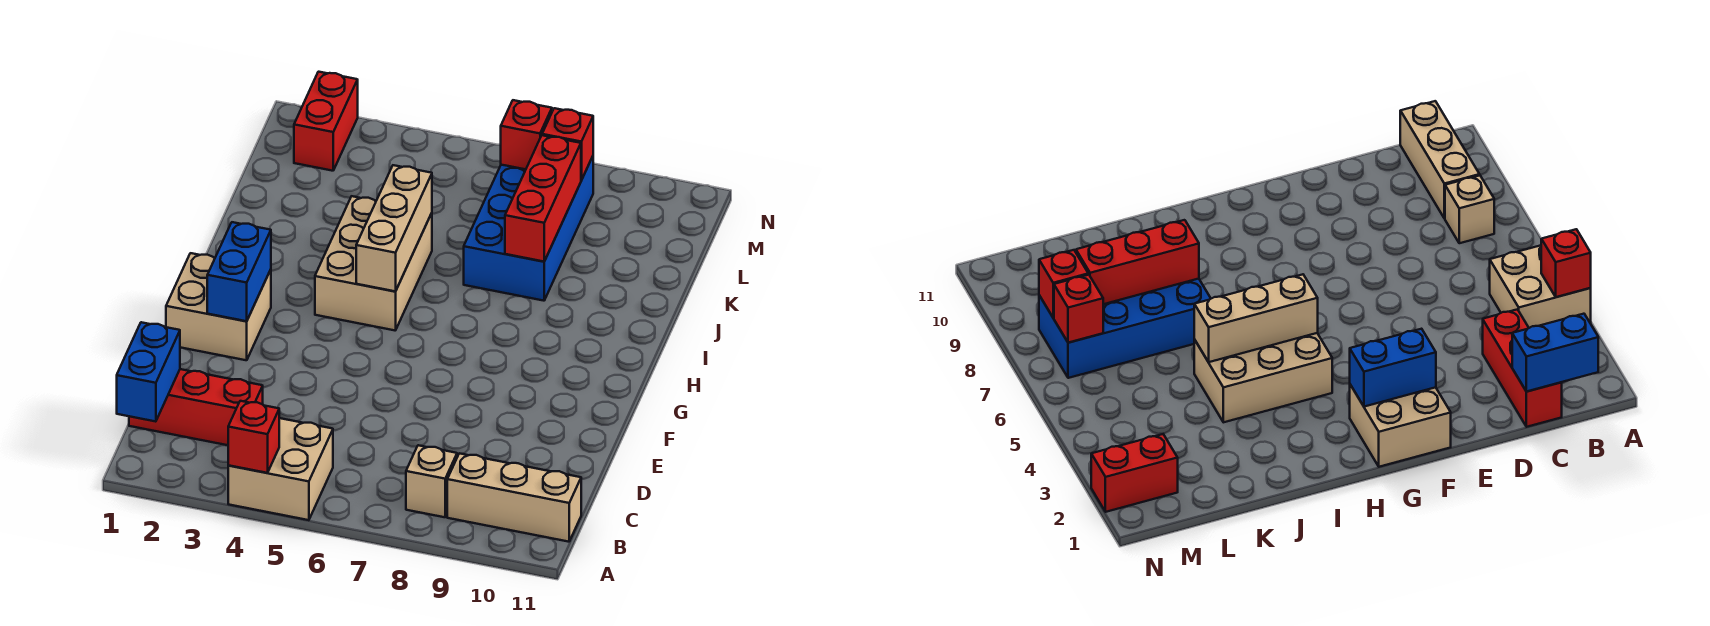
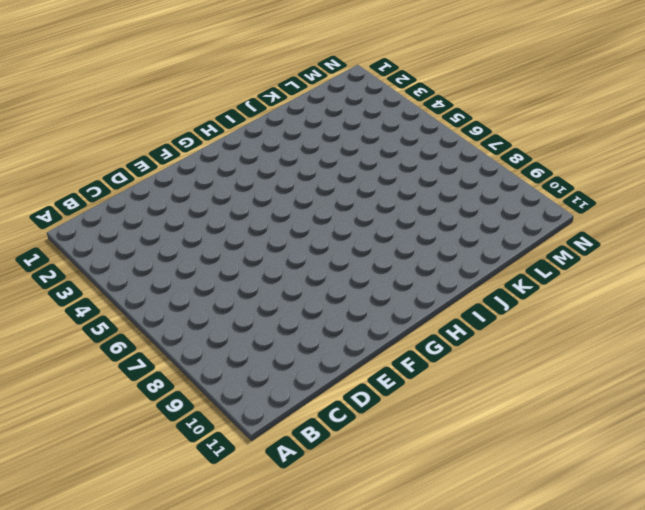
none -> tan 2x2 brick [228,418,333,520]
none -> tan 1x1 brick [406,445,457,517]
none -> tan 1x3 brick [447,453,581,542]

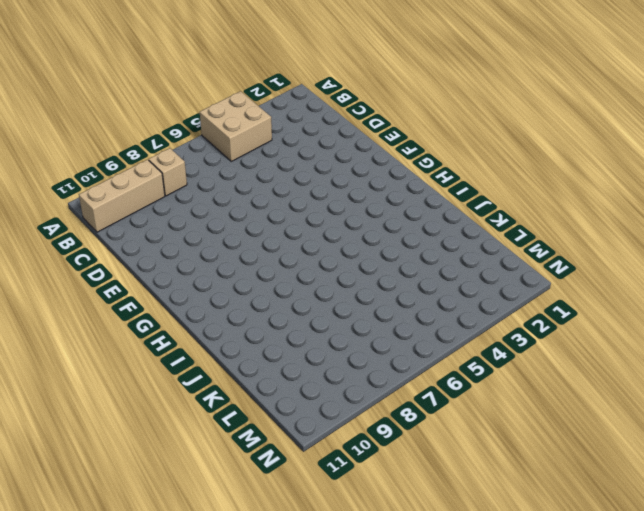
none -> red 1x3 brick [129,369,263,445]
none -> tan 2x2 brick [166,253,271,360]
none -> tan 2x3 brick [315,196,432,330]

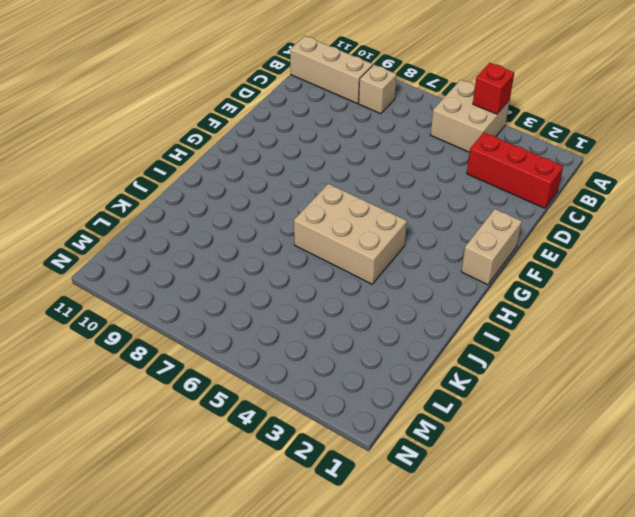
tan 1x2 brick [461,209,522,285] -> tan 2x2 brick [166,253,271,360]
tan 2x3 brick [294,184,407,284] -> tan 2x3 brick turned to [315,196,432,330]
none -> blue 2x4 brick [464,156,593,301]
none -> red 1x2 brick [294,72,358,171]
none -> blue 1x2 brick [117,322,180,422]

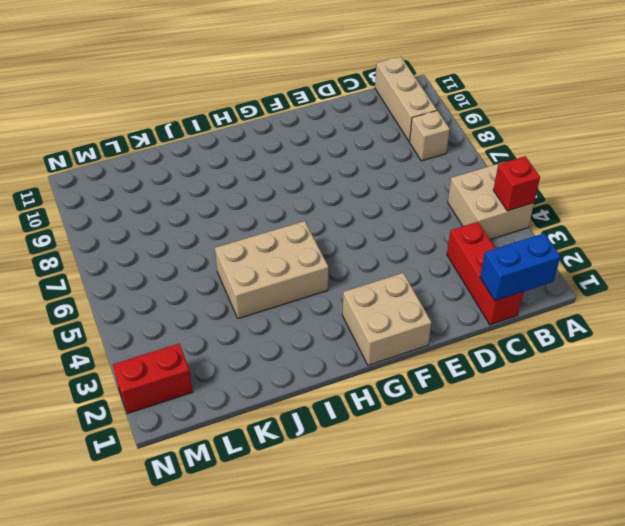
none -> blue 2x4 brick [464,156,593,301]
none -> blue 1x2 brick [207,222,271,321]
none -> tan 1x3 brick [356,165,432,292]

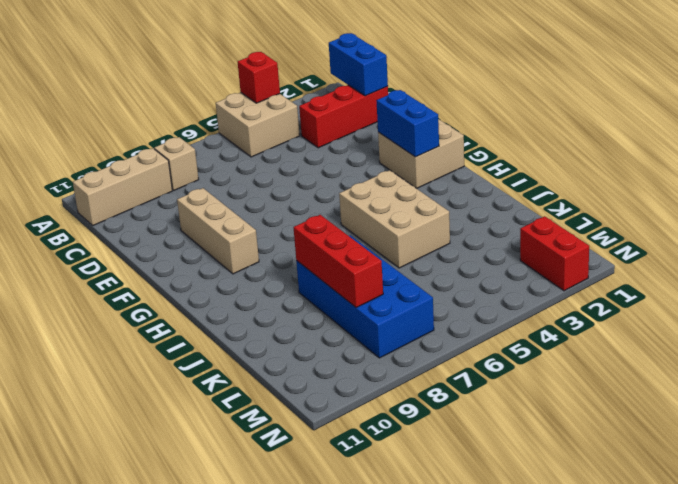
tan 1x3 brick [177,188,259,274] -> tan 1x3 brick moved to [356,165,432,292]
none -> red 1x1 brick [501,100,552,169]
none -> red 1x1 brick [542,108,593,180]

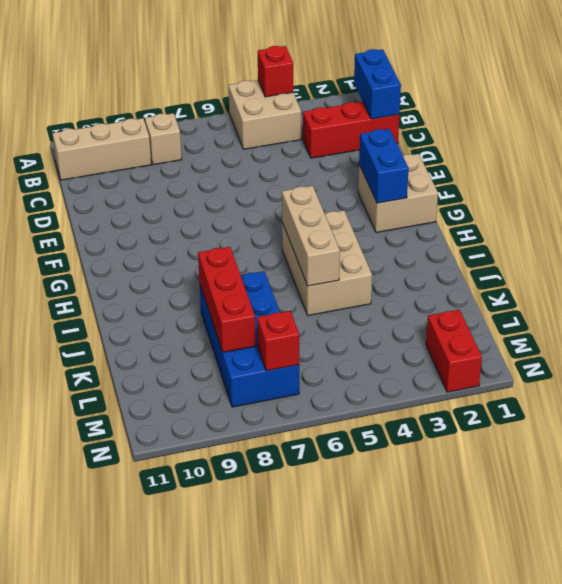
none -> red 1x1 brick [542,108,593,180]

